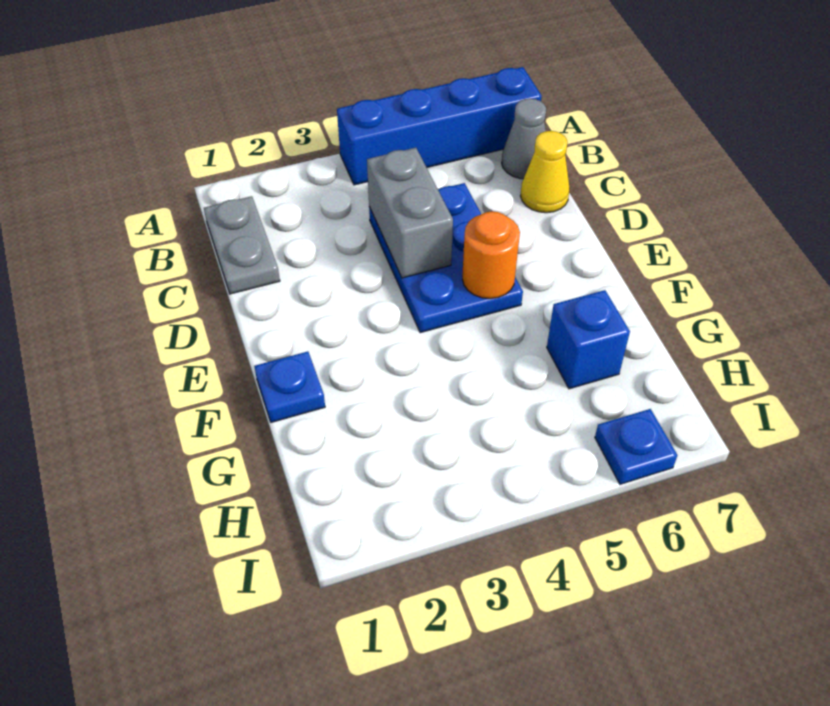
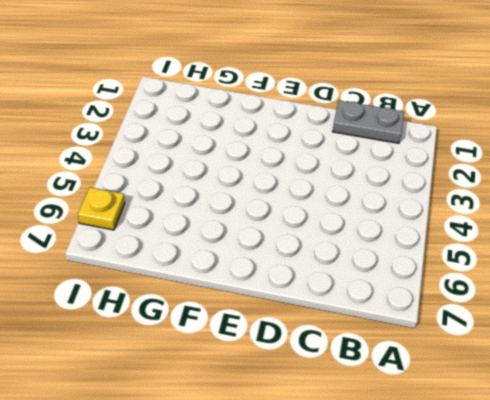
yellow 1x1 plate [78,187,125,230] -> blue 1x1 plate [595,409,677,484]
none -> blue 1x4 brick [337,67,542,185]
none -> grey 1x1 cone [502,98,546,179]

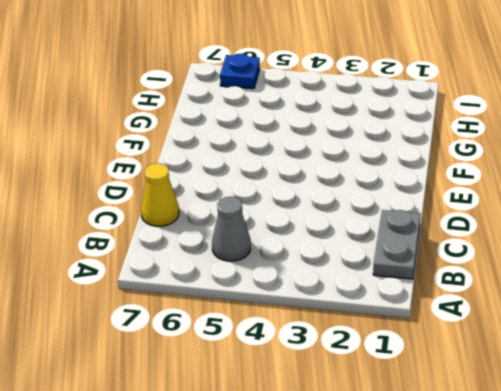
grey 1x1 cone [212,197,251,261] -> grey 1x1 cone moved to [502,98,546,179]
none -> blue 1x4 brick [337,67,542,185]
none -> blue 2x3 plate [369,183,523,333]

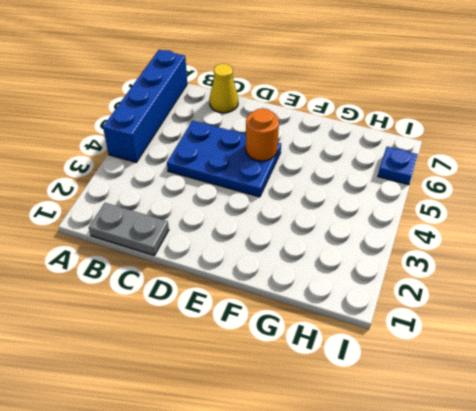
none -> grey 1x1 cone [502,98,546,179]
none -> blue 1x1 plate [254,351,325,422]

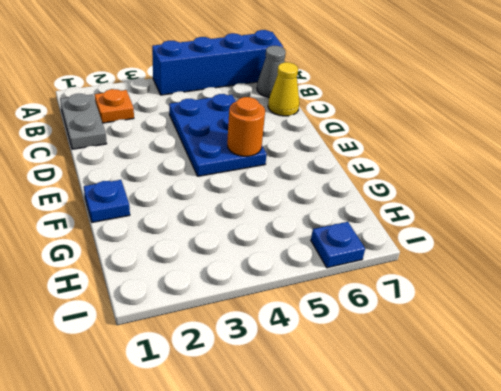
orange 1x1 plate [95,89,134,123] -> none
none -> blue 1x1 brick [547,290,630,389]
none -> grey 1x2 brick [367,148,453,278]

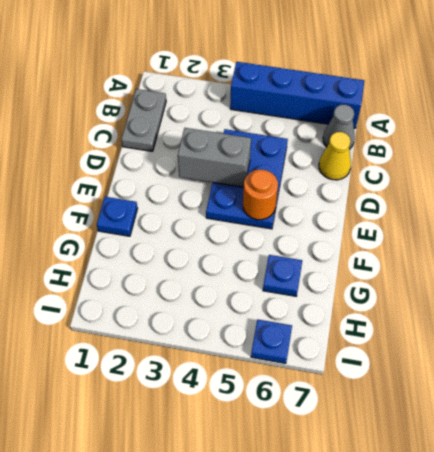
grey 1x2 brick [178,128,251,187] -> grey 1x2 brick turned to [367,148,453,278]
blue 1x1 plate [263,255,302,296] -> blue 1x1 brick [547,290,630,389]

